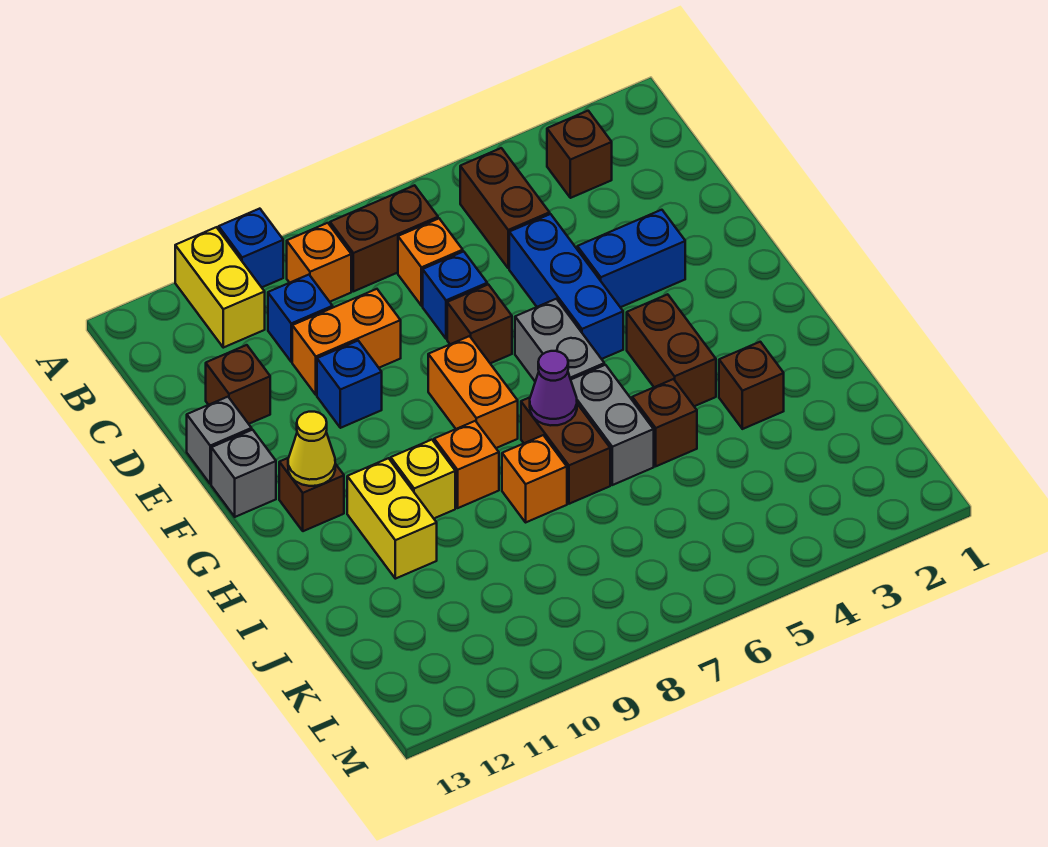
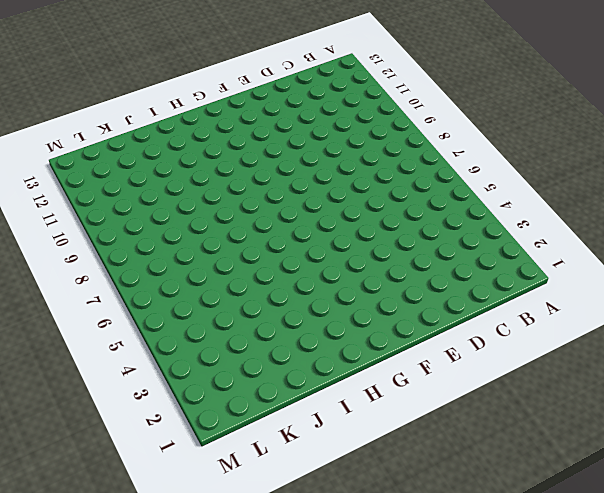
none -> blue 1x1 brick [219,209,283,287]
none -> yellow 1x2 brick [175,227,265,348]
none -> brown 1x1 brick [547,111,612,198]
none -> brown 1x2 brick [460,148,550,268]

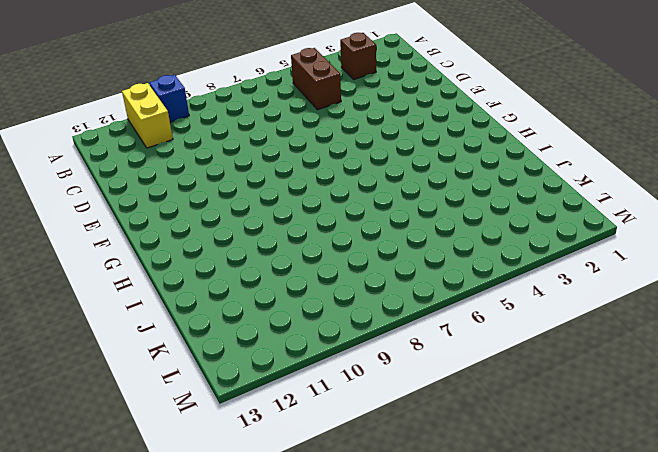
none -> brown 1x2 brick [330,185,438,291]
none -> orange 1x1 brick [287,223,351,302]
none -> orange 1x1 brick [398,219,463,306]
none -> blue 1x1 brick [268,275,333,362]

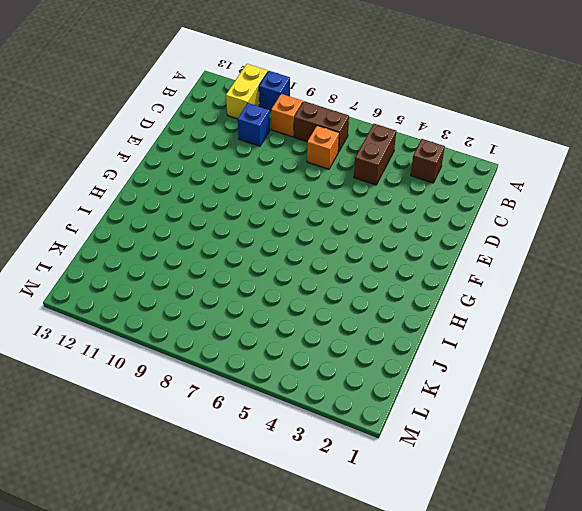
none -> blue 1x3 brick [509,214,623,359]
none -> blue 1x1 brick [423,251,487,339]
none -> orange 1x2 brick [292,289,401,395]
none -> brown 1x1 brick [206,345,270,424]

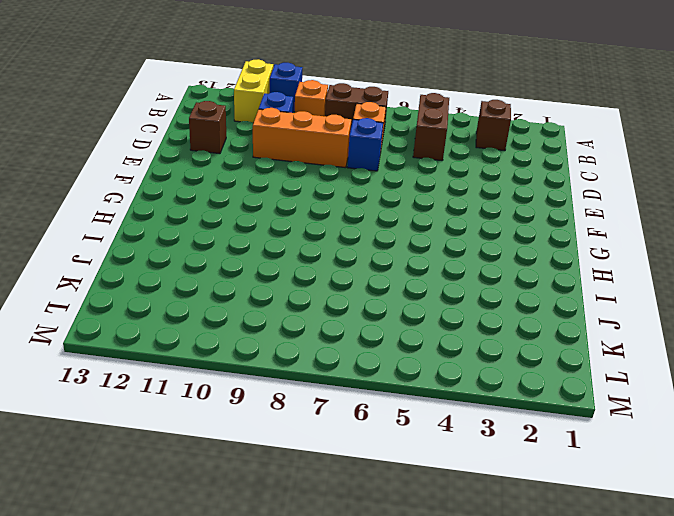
orange 1x3 brick [253,108,351,168] -> orange 1x2 brick [292,289,401,395]
none -> blue 1x3 brick [509,214,623,359]
none -> blue 1x2 brick [577,210,685,307]
none -> brown 1x1 brick [447,284,512,363]
none -> blue 1x1 brick [317,341,382,428]

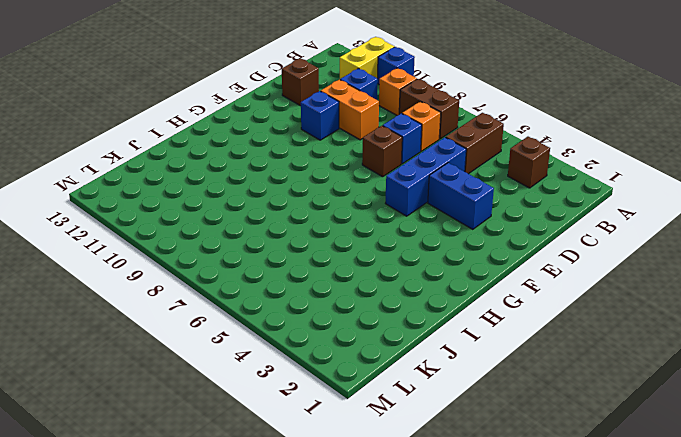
none -> grey 1x1 brick [187,397,252,484]
none -> grey 1x2 brick [515,299,604,381]
none -> orange 1x2 brick [428,336,518,448]
none -> grey 1x1 brick [211,430,276,517]

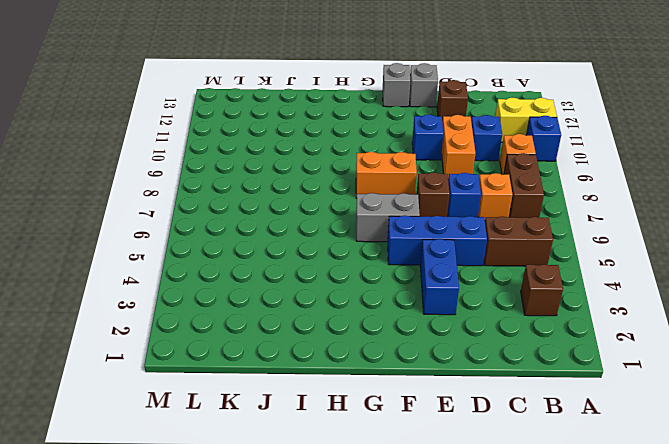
none -> brown 1x2 brick [627,294,716,406]
none -> brown 1x1 brick [279,458,344,531]
none -> grey 1x2 brick [571,365,654,485]
none -> brown 1x2 brick [521,397,610,504]

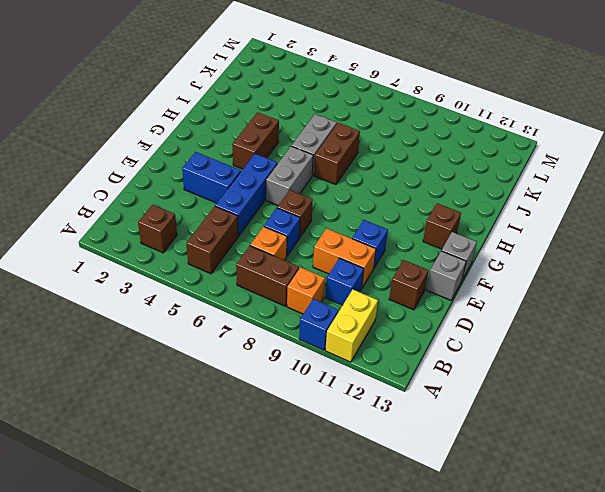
none -> orange 1x2 brick [428,336,518,448]
none -> orange 1x1 brick [434,421,499,508]
none -> yellow 1x1 brick [391,440,455,518]
none -> yellow 1x2 brick [347,458,437,579]

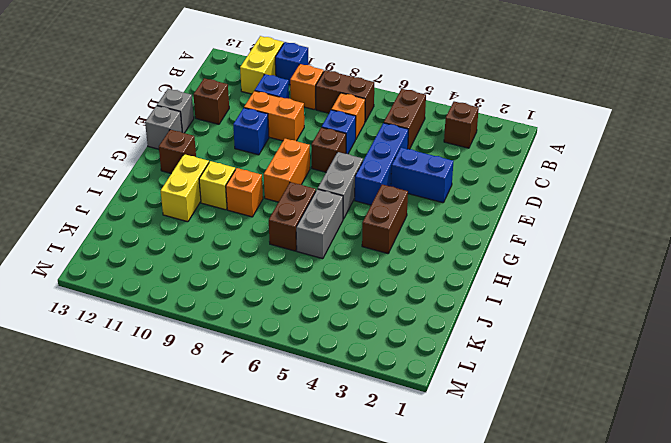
none -> brown 1x1 brick [719,342,784,429]
none -> brown 1x1 brick [632,379,697,466]
none -> orange 1x1 brick [502,435,567,522]
none -> yellow 1x1 cone [288,412,335,486]

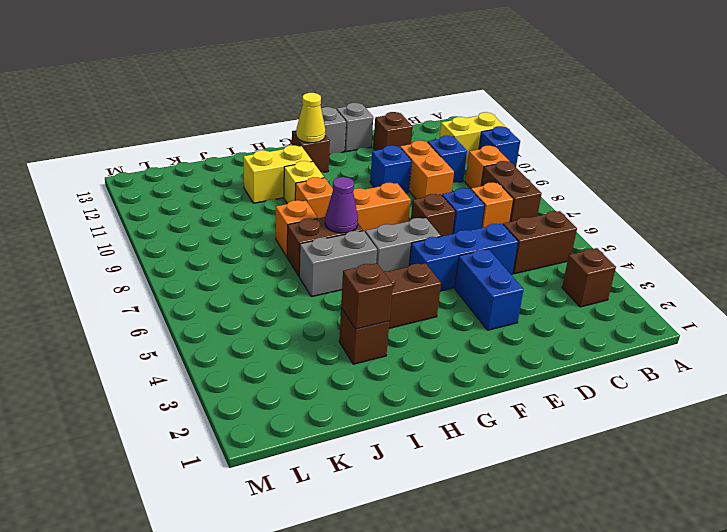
brown 1x1 brick [341,263,393,329] -> brown 1x1 brick moved to [632,379,697,466]

